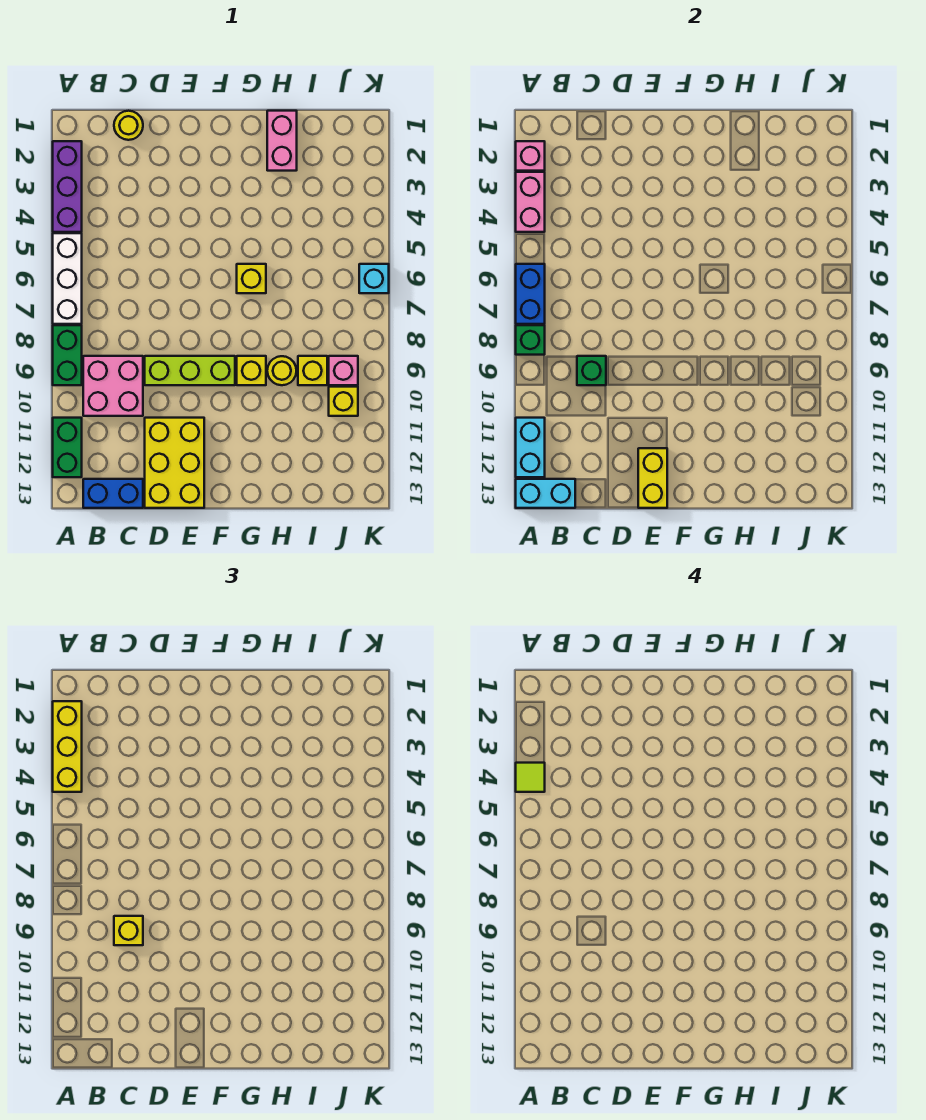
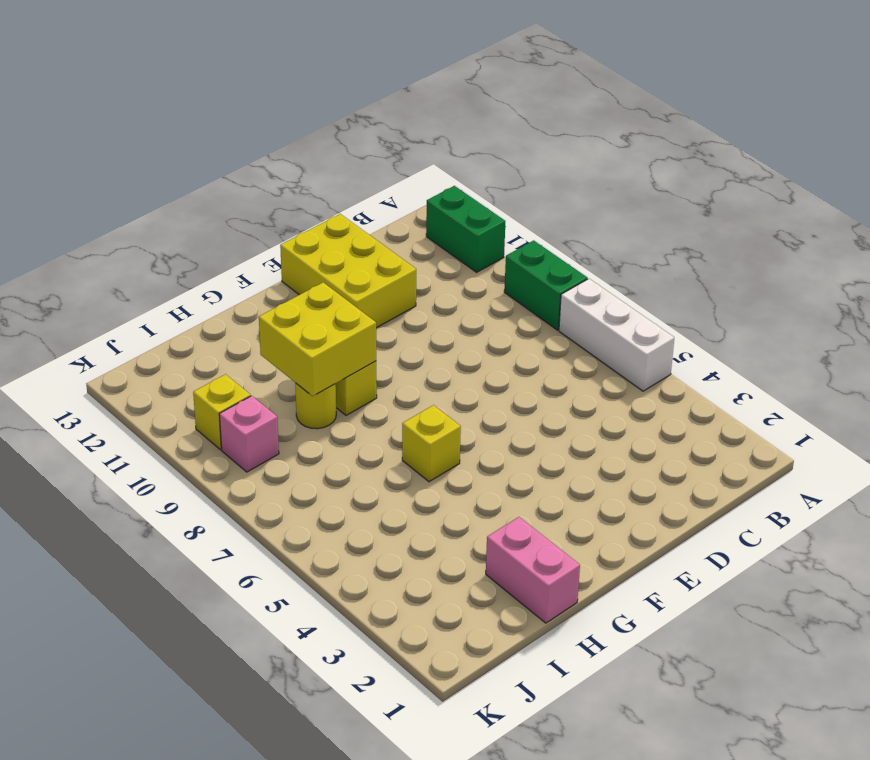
yellow 2x2 brick [259,282,376,396] -> none
none -> purple 1x3 brick [53,141,82,232]
none -> pink 2x2 brick [83,356,143,416]
none -> blue 1x2 brick [83,479,143,508]

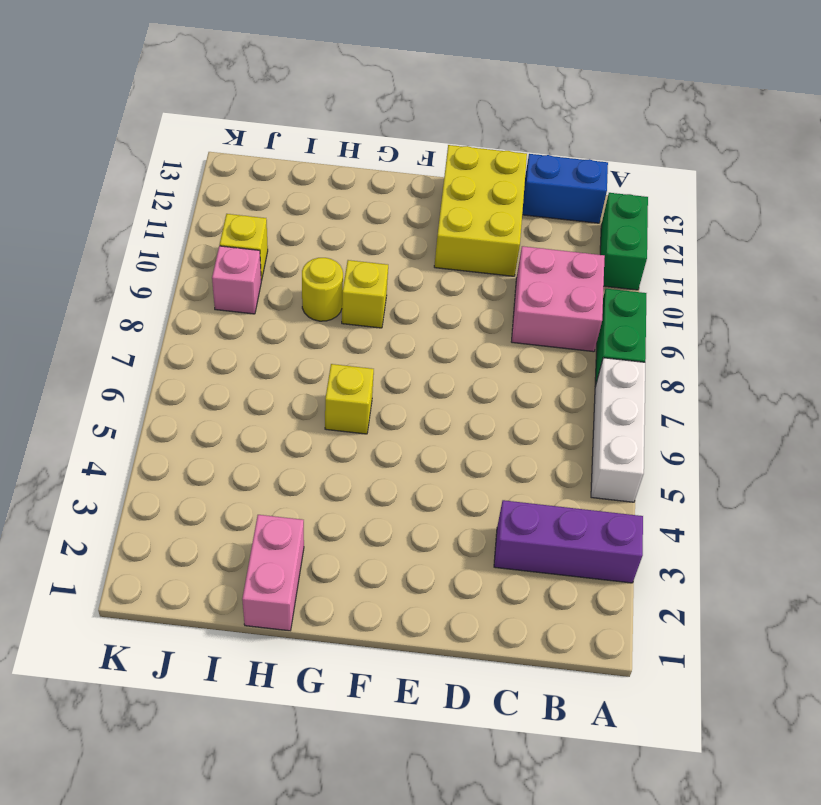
purple 1x3 brick [494,500,643,583] -> purple 1x3 brick turned to [53,141,82,232]
none -> yellow 1x1 round brick [114,111,143,140]
none -> lime 1x3 brick [145,356,235,385]
none -> yellow 1x1 brick [298,356,327,385]

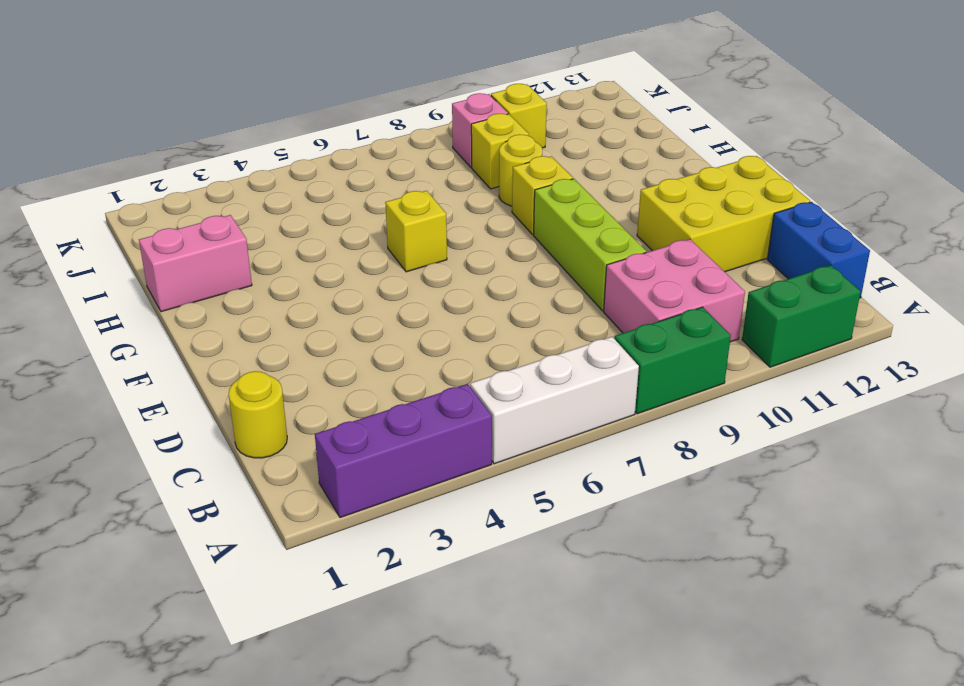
none -> cyan 1x1 brick [359,264,389,293]
none -> pink 1x1 brick [516,141,545,171]
none -> pink 1x2 brick [516,172,545,232]

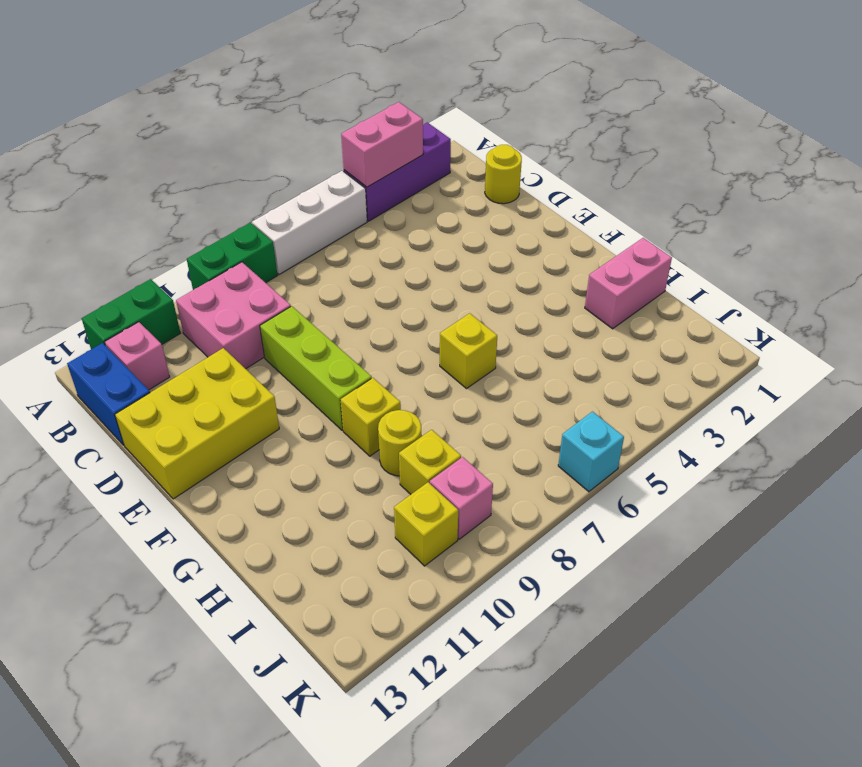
pink 1x1 brick [105,322,170,390] -> pink 1x1 brick moved to [516,141,545,171]
none -> blue 1x2 brick [516,264,545,324]
none -> green 1x1 brick [516,325,545,355]
none -> cyan 1x2 brick [516,418,545,477]

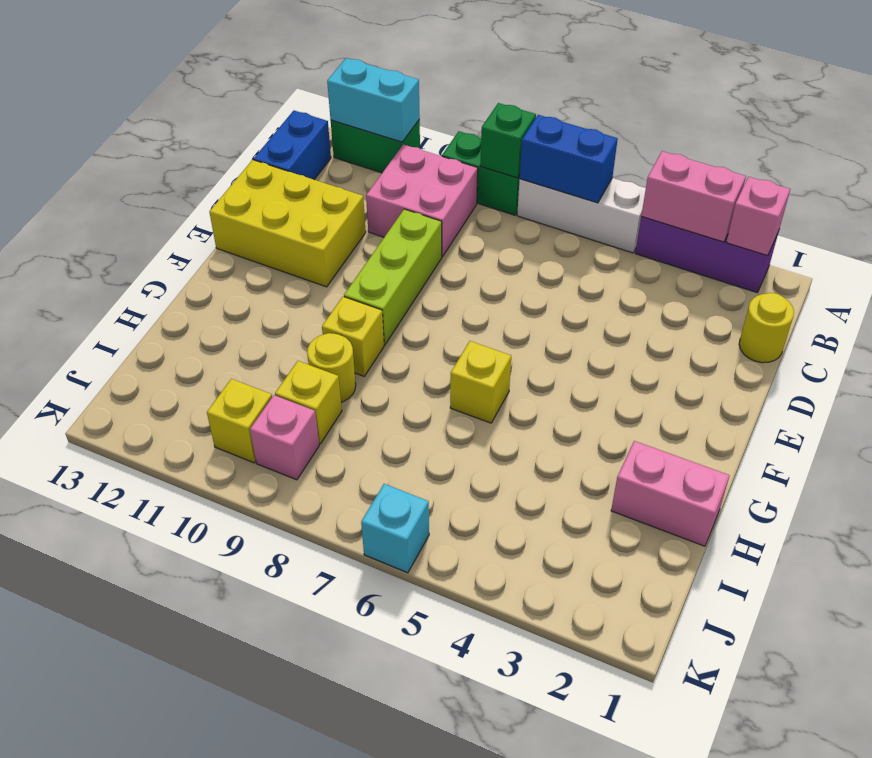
none -> cyan 1x2 brick [516,479,575,508]
none -> green 1x1 brick [577,356,606,385]
none -> yellow 1x2 brick [638,448,667,508]

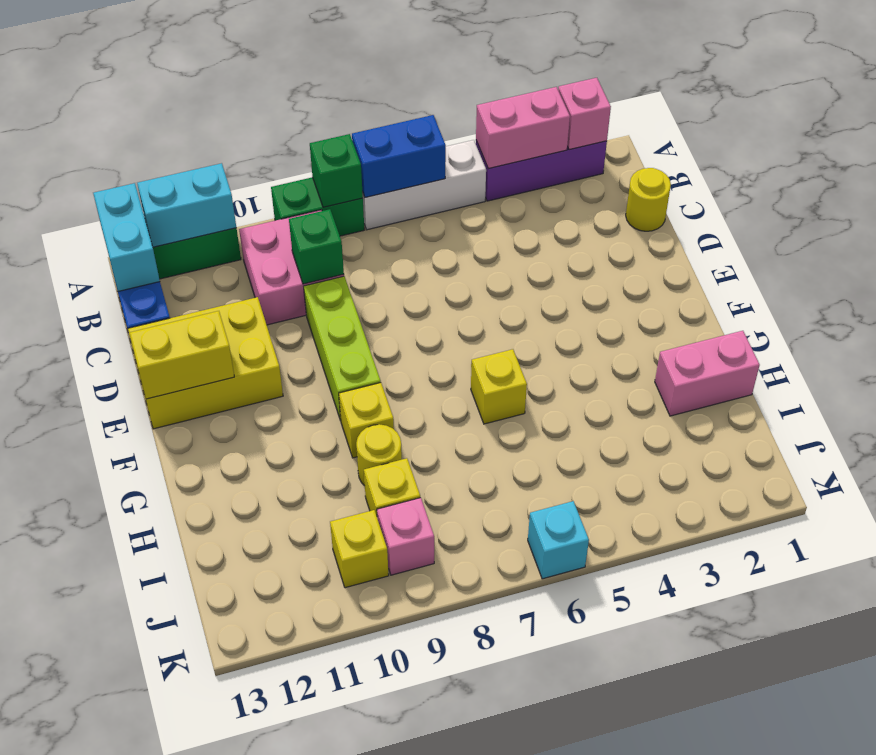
none -> yellow 1x3 brick [53,701,82,792]
none -> yellow 1x1 brick [114,916,143,945]
none -> lime 1x1 tile [516,763,545,792]

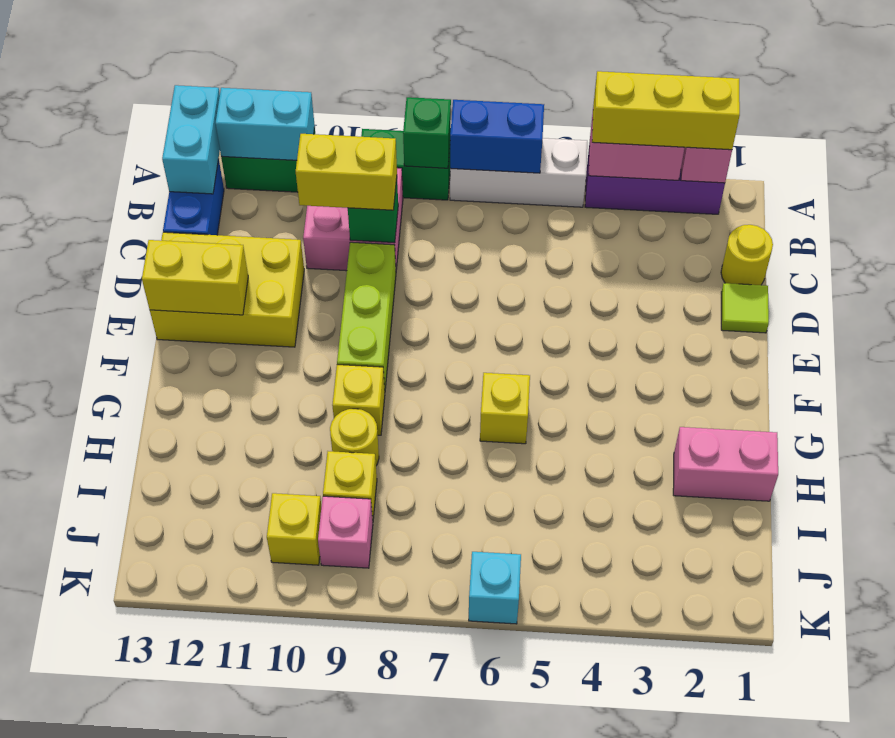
yellow 1x2 brick [296,134,397,210] -> yellow 1x1 brick [114,916,143,945]
lime 1x1 tile [721,283,769,333] -> lime 1x1 tile moved to [516,763,545,792]

